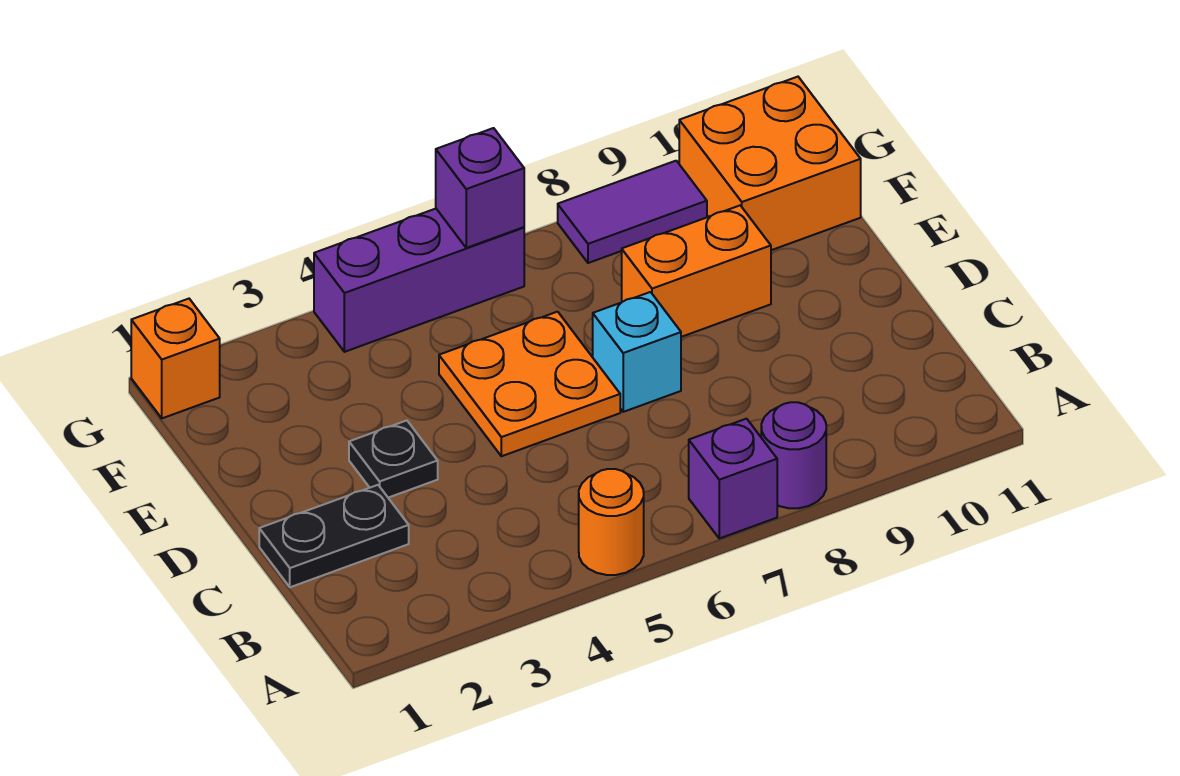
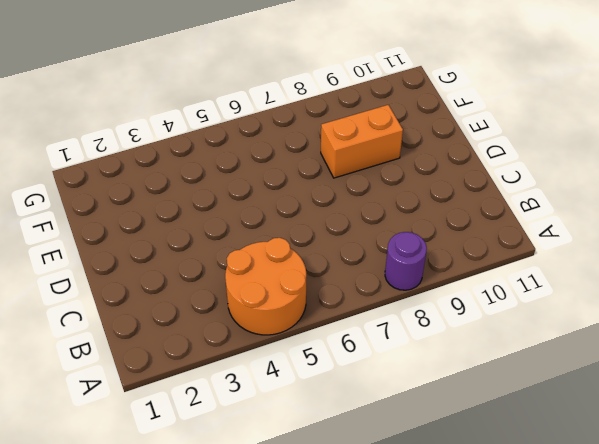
orange 2x2 round brick [225,238,306,335] -> orange 1x1 round brick [579,469,644,575]
none -> purple 1x1 brick [689,419,777,539]
none -> black 1x2 plate [259,485,409,587]
none -> black 1x1 plate [349,421,438,498]

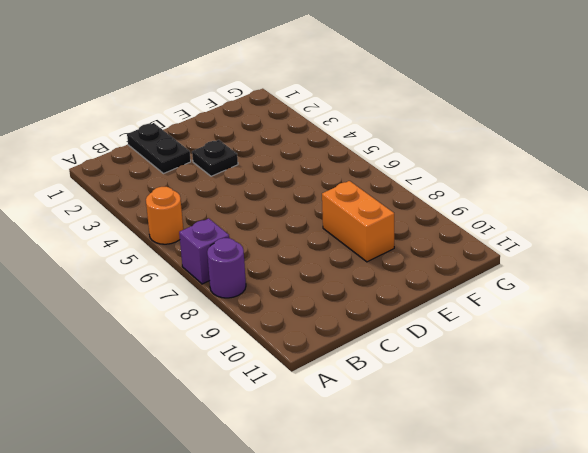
none -> orange 2x2 plate [439,312,620,456]
none -> cyan 1x1 brick [593,292,681,412]
none -> orange 2x2 brick [679,77,861,250]

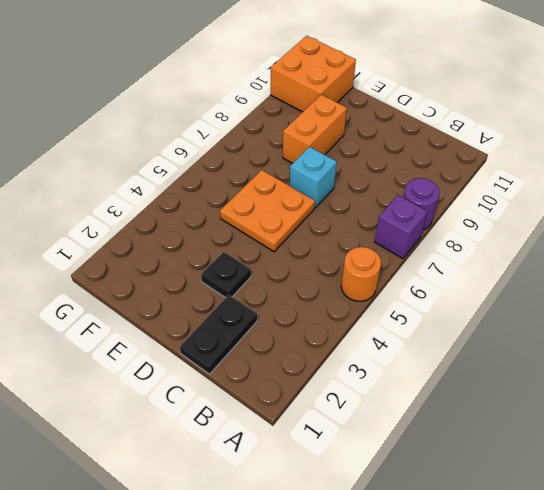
none -> orange 1x1 brick [131,299,220,418]
none -> purple 1x3 brick [314,209,524,352]
none -> purple 1x2 tile [558,161,707,263]

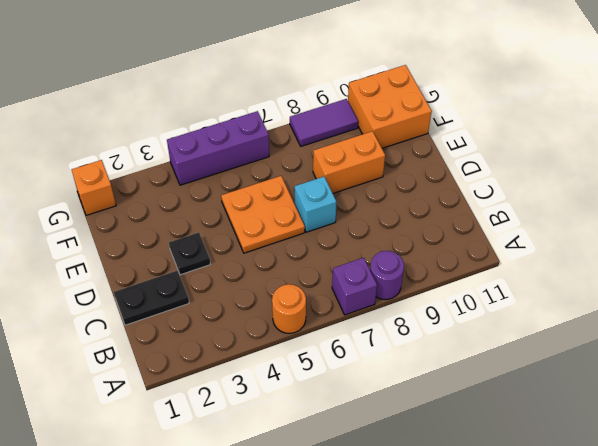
none -> purple 1x1 brick [436,128,524,248]

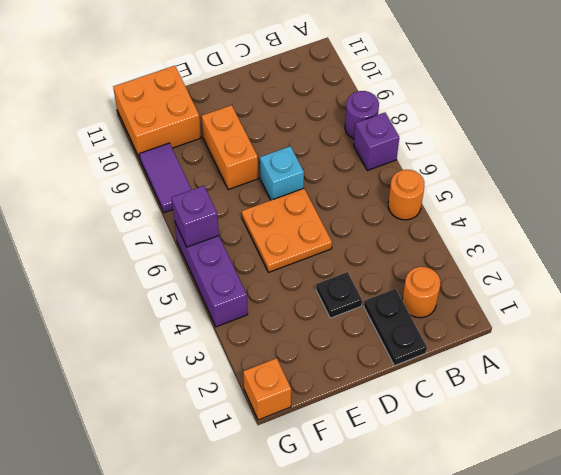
orange 1x1 round brick [402,267,440,318] -> none

